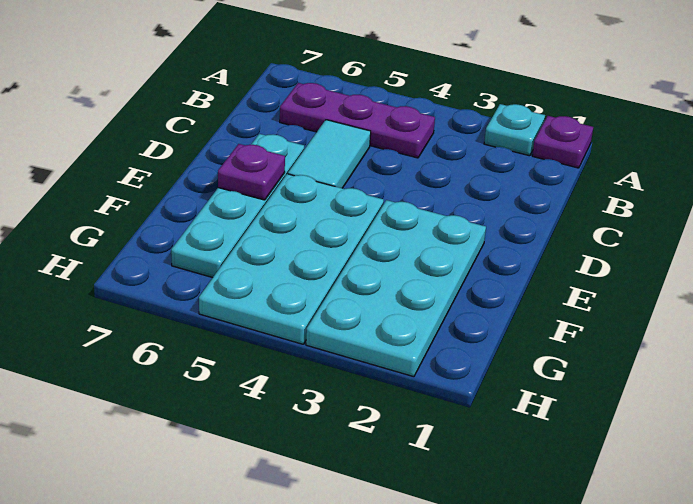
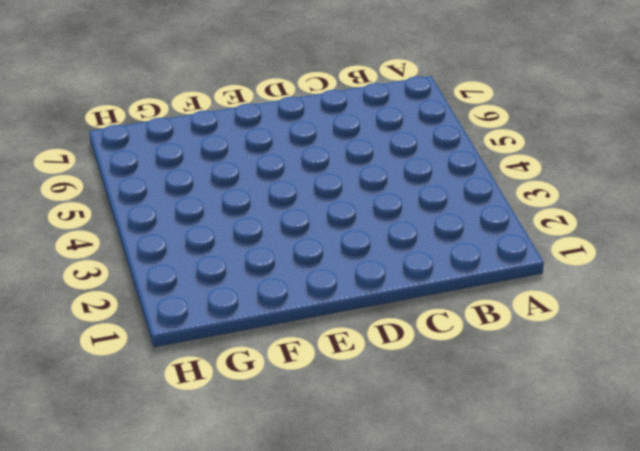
none -> purple 1x1 plate [532,116,593,168]
none -> cyan 1x1 plate [484,104,545,156]

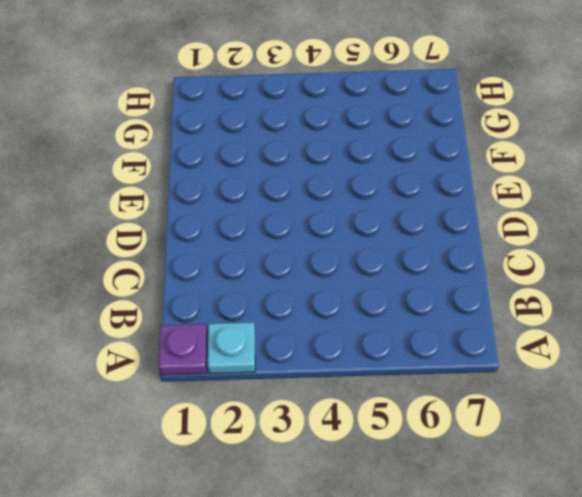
none -> purple 1x3 plate [280,83,435,158]
none -> cyan 1x2 tile [288,120,371,188]

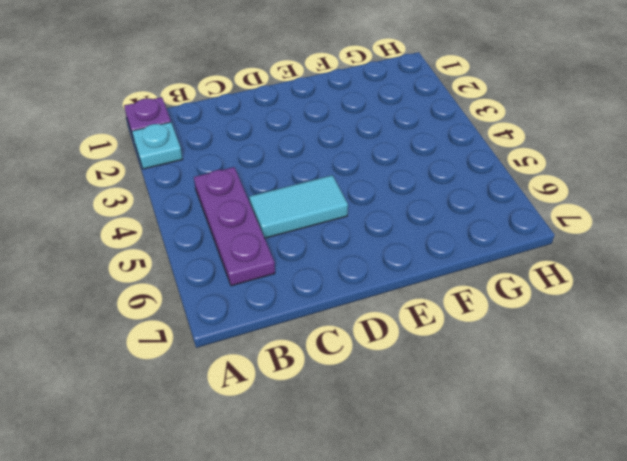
none -> cyan 1x4 plate [171,134,304,278]
none -> cyan 2x4 plate [306,200,486,377]

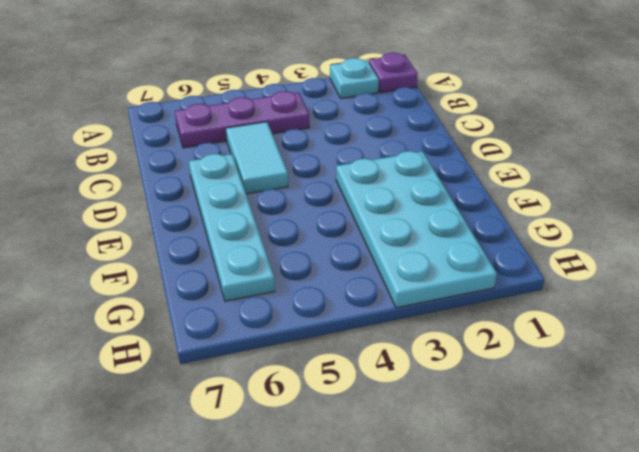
none -> cyan 2x4 plate [199,174,384,344]
none -> purple 1x1 plate [218,144,285,200]

